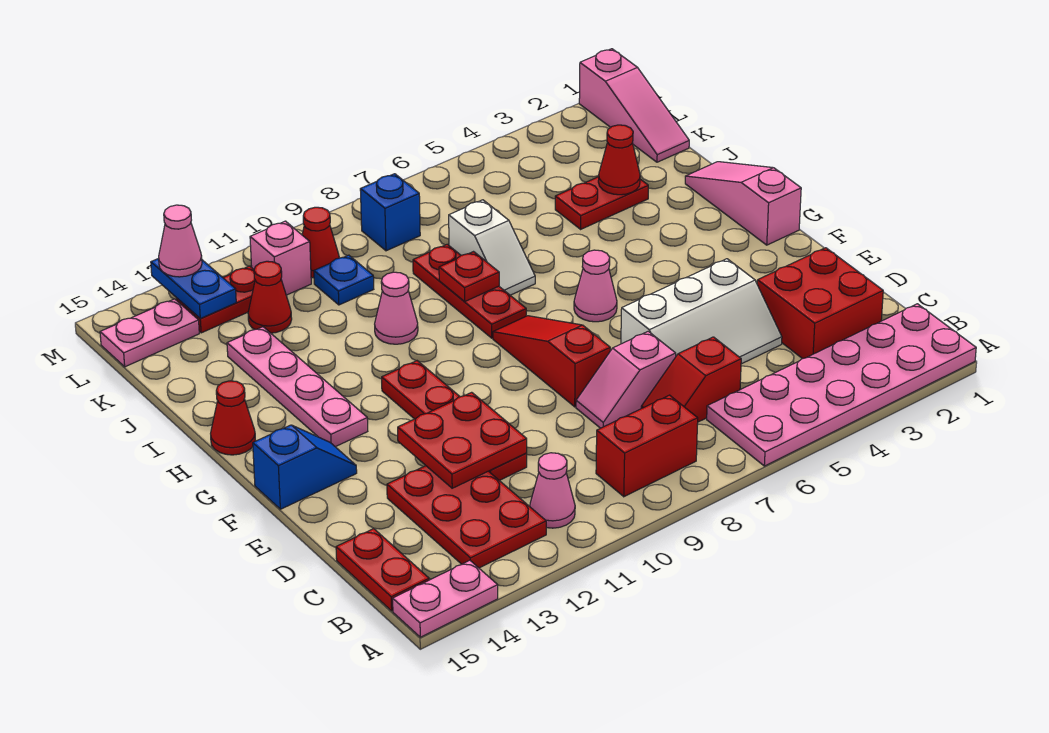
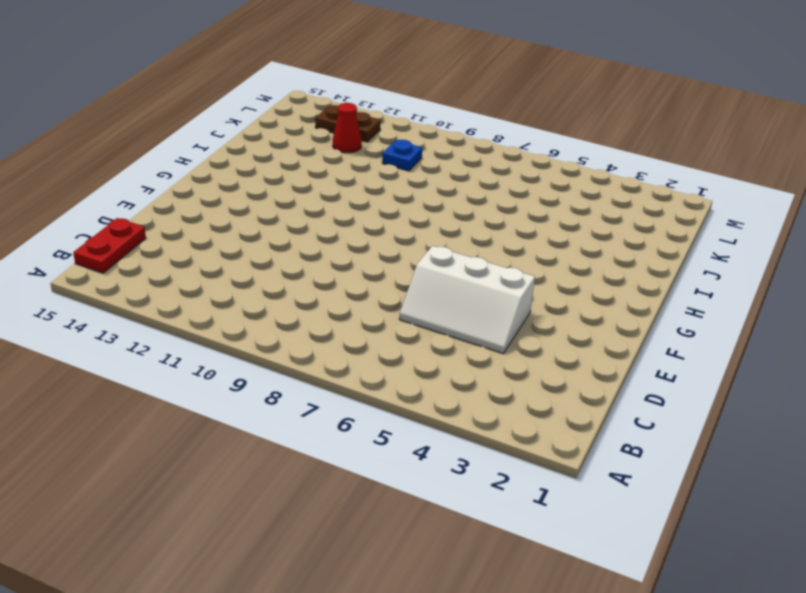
brown 1x2 plate [315,105,381,142] -> red 1x2 plate [177,266,255,333]
none -> pink 2x6 plate [707,304,976,466]
none -> pink 1x2 plate [393,560,498,637]
none -> red 1x2 brick [596,395,698,497]
none -> pink 1x1 cone [530,453,575,528]

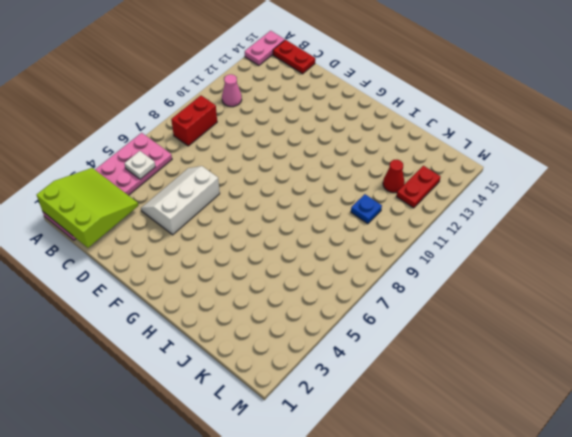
lime 3x3 slope [37,168,139,248] -> none
white 1x1 plate [124,151,155,179] -> none
none -> red 2x3 plate [387,466,546,568]
none -> red 2x2 brick [757,248,883,359]
none -> red 1x2 slope [641,337,741,422]
none -> pink 1x2 slope [576,331,676,428]

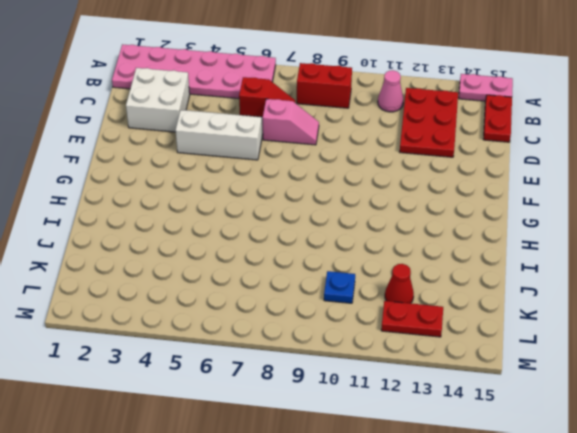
white 2x2 brick [126,68,190,132] -> red 2x2 brick [757,248,883,359]
none -> red 1x4 plate [382,361,527,480]
none -> red 1x3 slope [493,316,610,407]
none -> blue 1x2 slope [253,425,357,509]
none -> pink 1x3 slope [685,162,801,245]

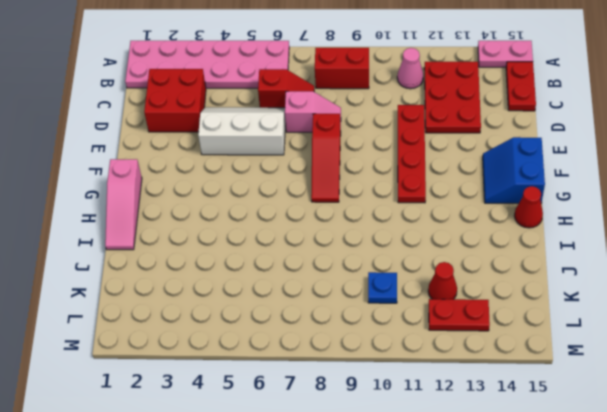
blue 2x2 slope [483,137,545,203] -> blue 1x2 slope [253,425,357,509]
none -> pink 1x1 cone [574,250,617,322]
none -> pink 1x4 plate [227,327,368,447]
none -> red 1x3 plate [413,244,526,338]
none -> white 1x2 slope [449,200,535,295]

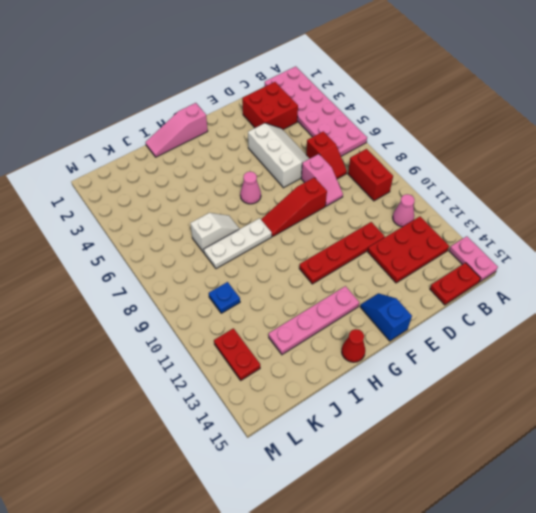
white 1x3 plate [204,218,272,269] -> red 1x3 plate [413,244,526,338]
none -> pink 1x1 cone [375,272,418,344]
none -> red 1x2 plate [555,177,648,229]
none -> pink 1x3 slope [579,49,689,162]
none -> red 1x1 cone [248,261,292,333]

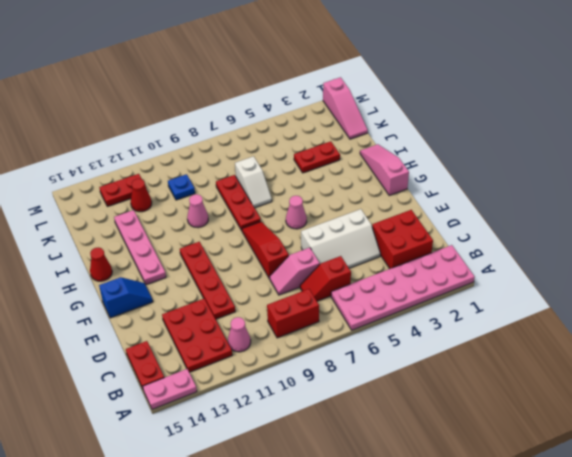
none -> blue 1x1 brick [360,174,420,251]
none -> red 1x1 cone [302,207,339,278]
none -> pink 1x1 brick [250,221,311,295]
none -> pink 1x2 plate [100,299,199,367]

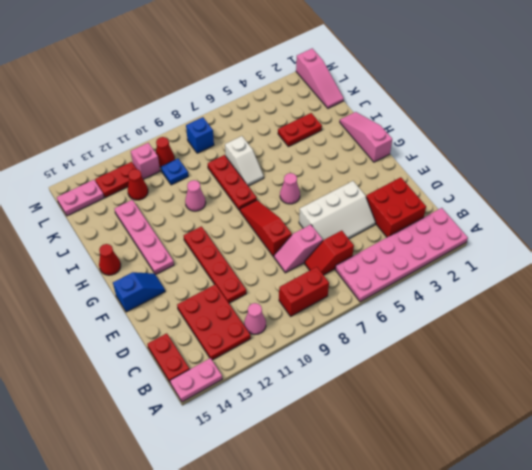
none -> red 2x2 plate [398,392,527,488]
none -> red 1x1 plate [439,252,499,301]
none -> red 1x1 cone [598,125,640,195]
none -> blue 1x2 plate [151,258,236,319]

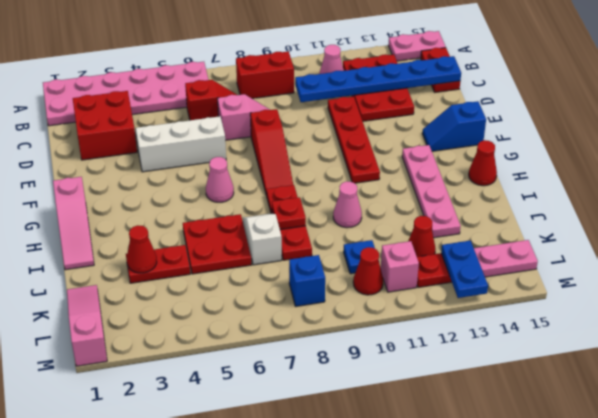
blue 1x6 plate [295,56,461,102] -> none
red 2x2 plate [183,214,252,274] -> red 2x2 plate moved to [398,392,527,488]
none -> pink 1x1 cone [159,205,202,277]

